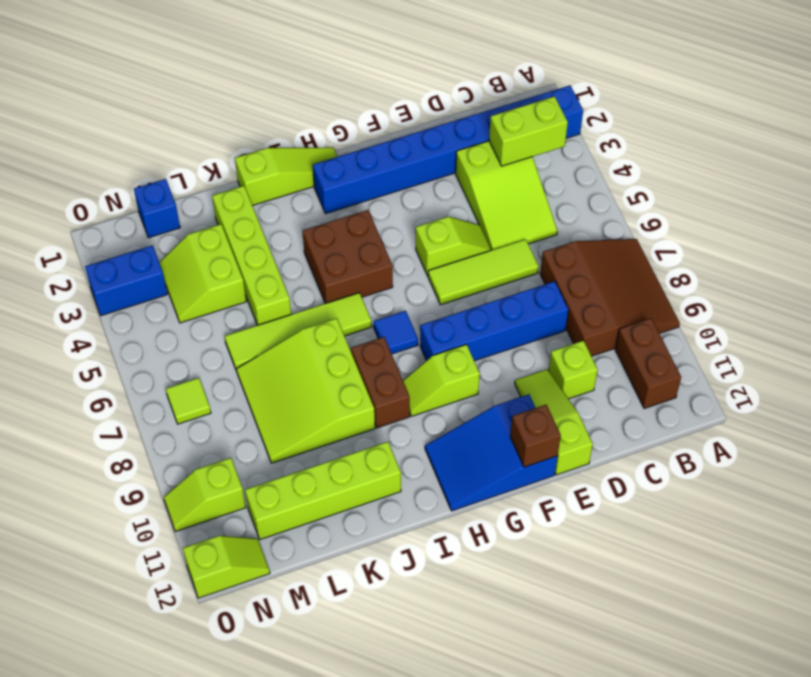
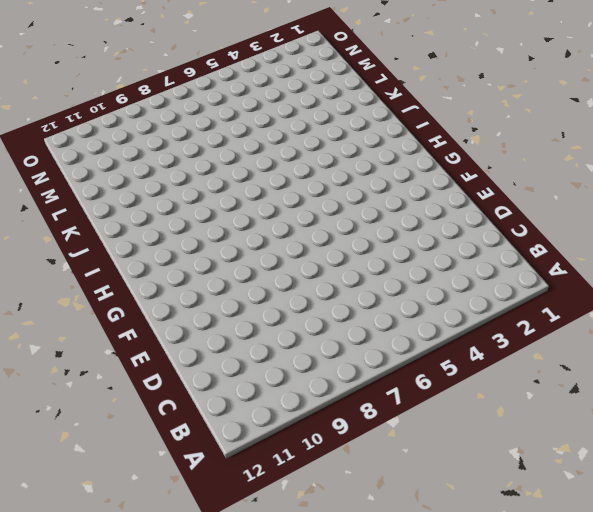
none -> blue 1x8 brick [313,86,583,214]
none -> brown 3x3 slope [540,239,680,356]
none -> brown 1x2 brick [615,318,681,409]

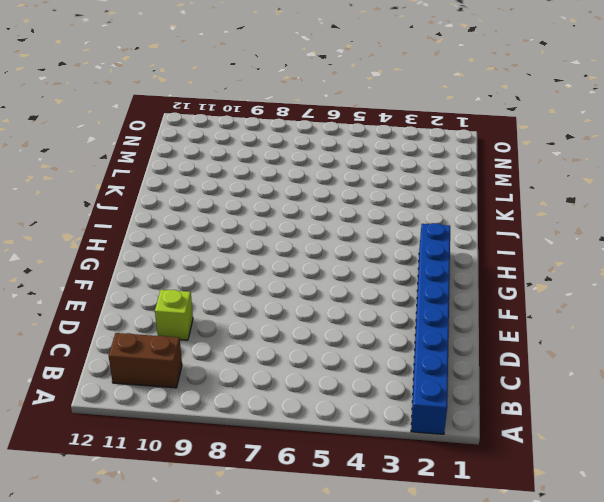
none -> brown 3x3 slope [540,239,680,356]
none -> lime 2x3 slope [456,141,557,250]
none -> lime 1x3 tile [428,239,539,305]

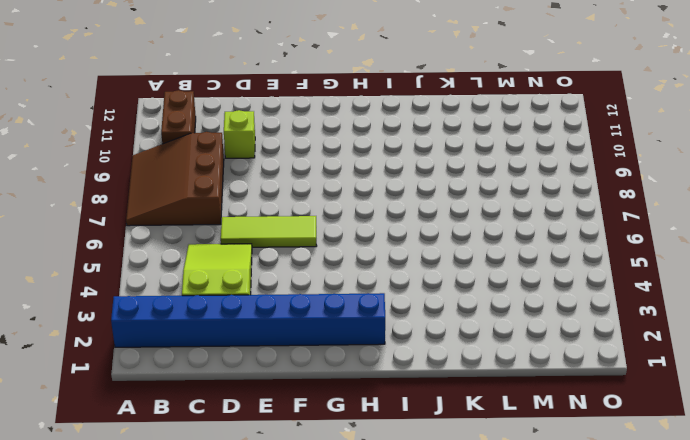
none -> blue 1x4 brick [420,281,568,361]
none -> lime 1x2 slope [416,217,491,276]
none -> lime 1x3 slope [515,369,593,475]

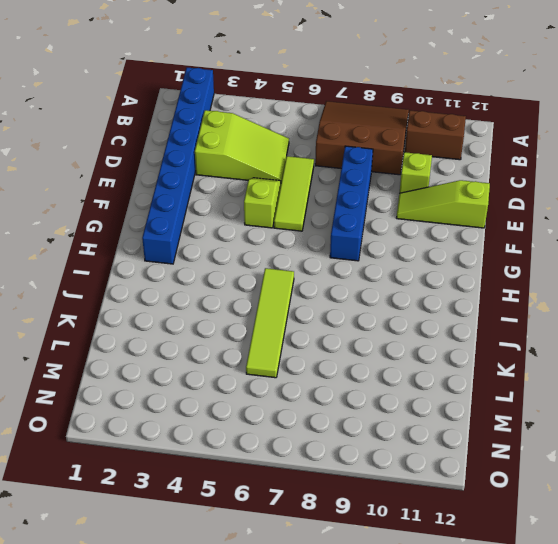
none -> blue 2x3 slope [425,394,558,511]
none -> lime 1x2 slope [403,344,480,416]
none -> lime 1x3 slope [235,147,337,206]

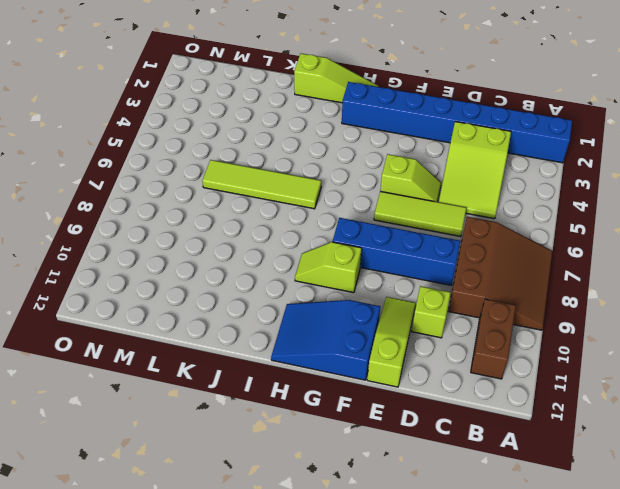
none -> brown 2x2 brick [303,210,393,303]
none -> blue 1x1 tile [374,311,418,354]
none -> brown 1x2 brick [351,337,410,428]

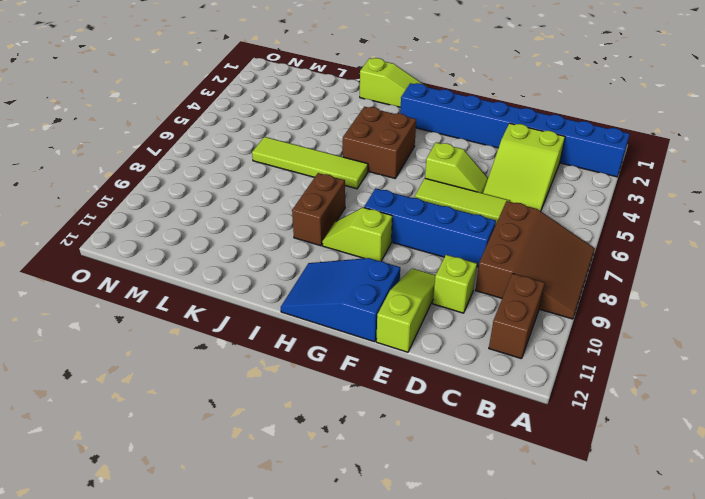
none -> blue 1x1 tile [374,311,418,354]
none -> lime 3x3 slope [236,318,375,463]
none -> lime 1x4 brick [245,442,401,539]

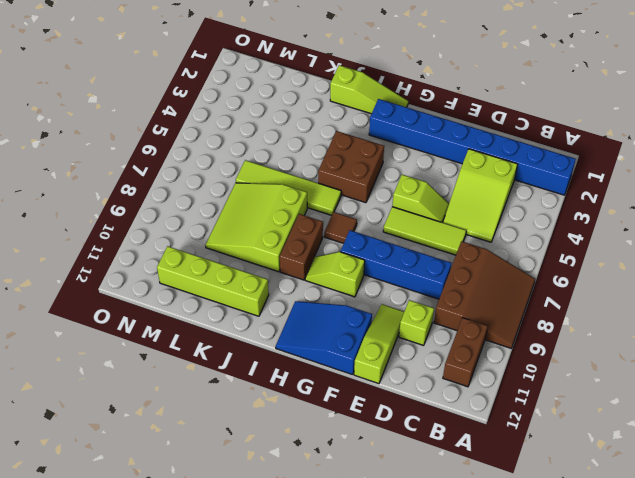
brown 1x1 tile [324,212,357,243] -> blue 1x1 tile [374,311,418,354]
none -> lime 1x4 brick [212,186,291,325]
none -> lime 2x2 slope [159,224,246,323]
none -> blue 1x1 brick [134,179,180,238]

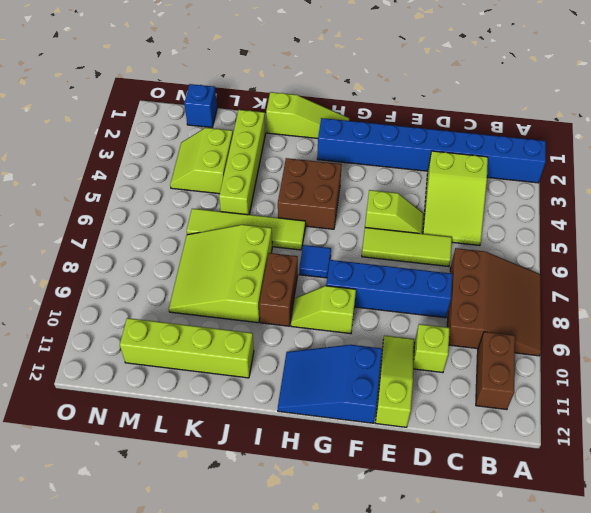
none -> blue 1x2 brick [85,245,167,316]
none -> lime 1x1 tile [166,378,211,424]
none -> lime 1x2 slope [164,458,246,532]

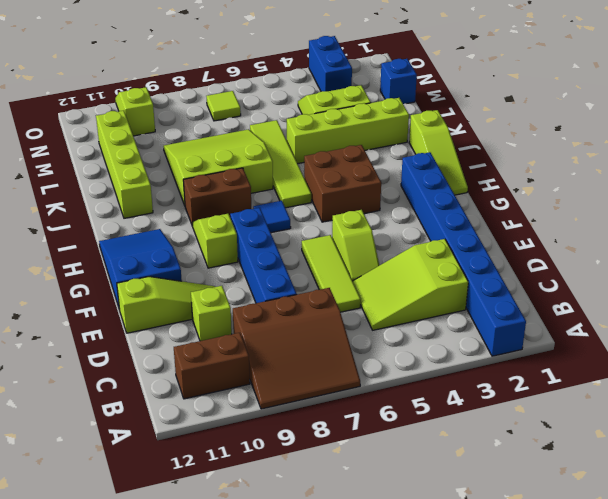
none -> lime 1x2 slope [183,536,270,598]
none -> lime 1x2 brick [489,96,568,166]
none -> brown 1x1 brick [510,405,561,467]

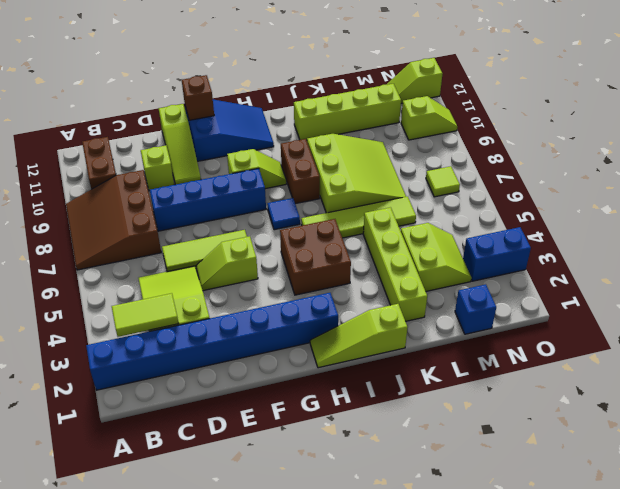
lime 1x2 tile [112,293,178,337] -> lime 1x2 brick [489,96,568,166]

